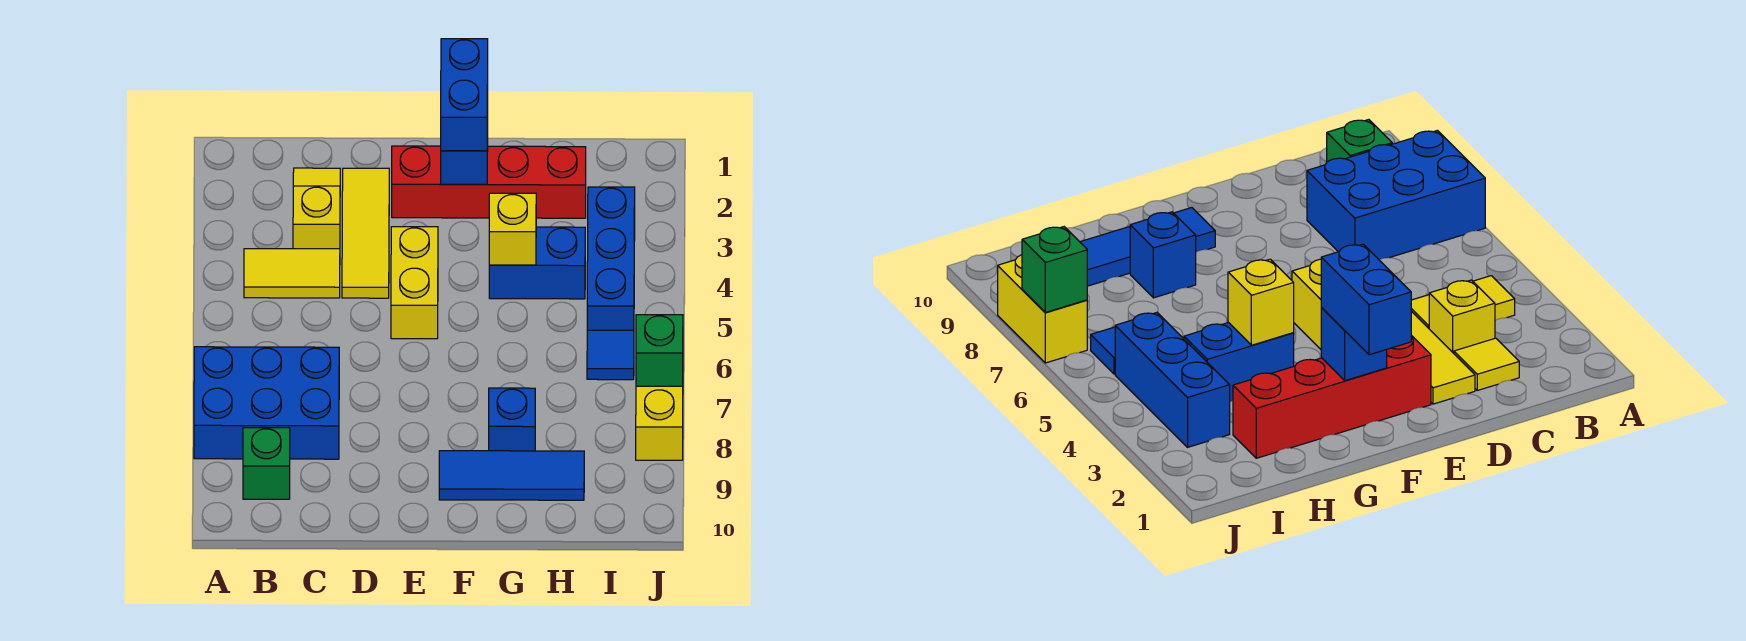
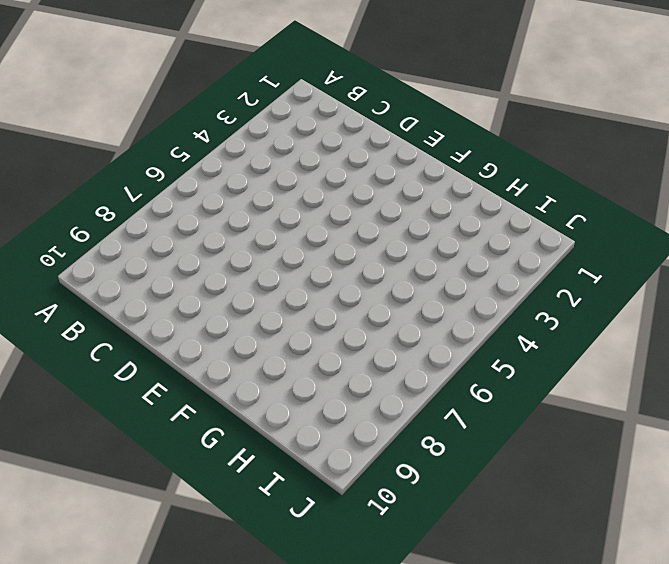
none -> blue 2x3 brick [194,347,339,459]
none -> yellow 1x2 tile [244,249,340,298]
none -> green 1x1 brick [243,428,290,499]

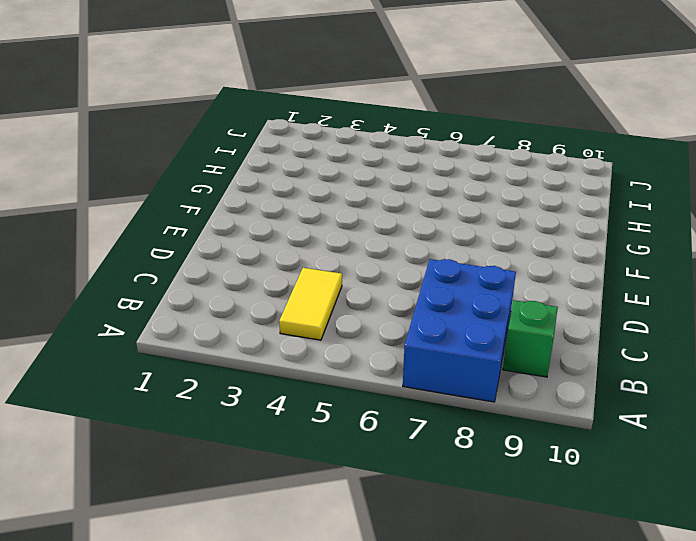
none -> yellow 1x1 tile [293,168,340,186]
none -> yellow 1x1 brick [293,186,340,249]
none -> yellow 1x3 tile [342,168,389,298]

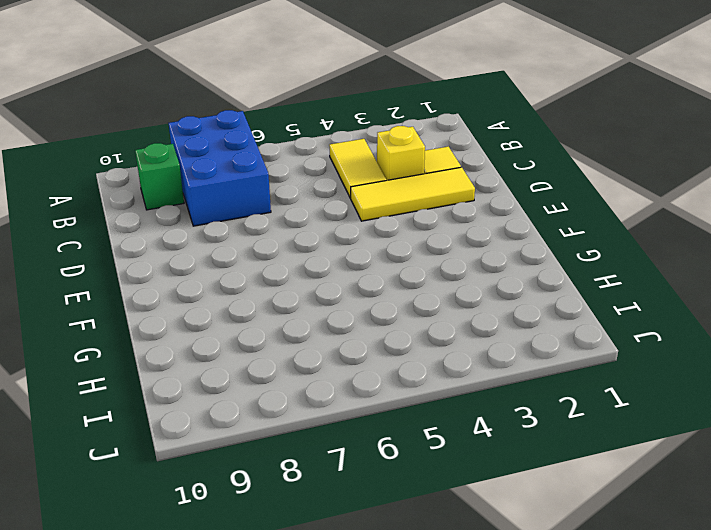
none -> red 1x4 brick [392,146,586,218]
none -> yellow 1x2 brick [391,227,438,339]
none -> blue 1x3 tile [439,451,584,500]

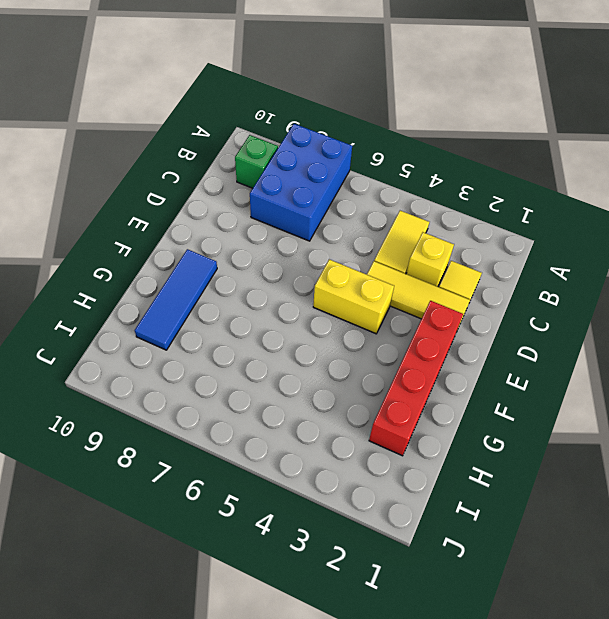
none -> blue 1x2 brick [489,227,585,299]
none -> blue 1x1 brick [489,388,535,451]
none -> blue 1x3 brick [587,187,635,330]

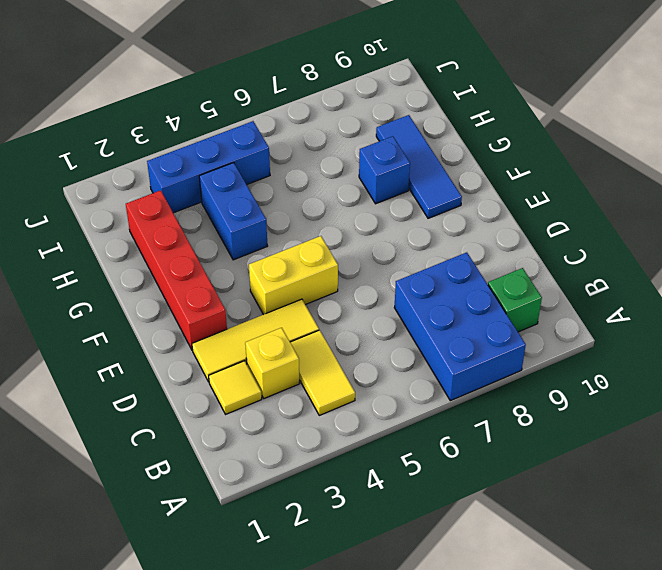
none -> blue 1x1 tile [587,330,634,380]
none -> yellow 1x2 brick [636,386,683,460]
none -> blue 1x1 brick [441,119,488,184]

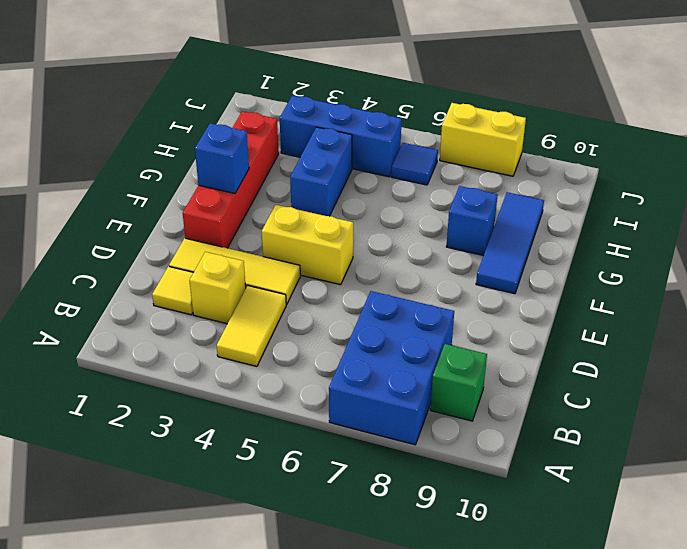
none -> yellow 1x1 brick [489,193,536,265]
none -> green 1x1 brick [636,315,683,386]
none -> blue 1x2 brick [441,39,488,151]

